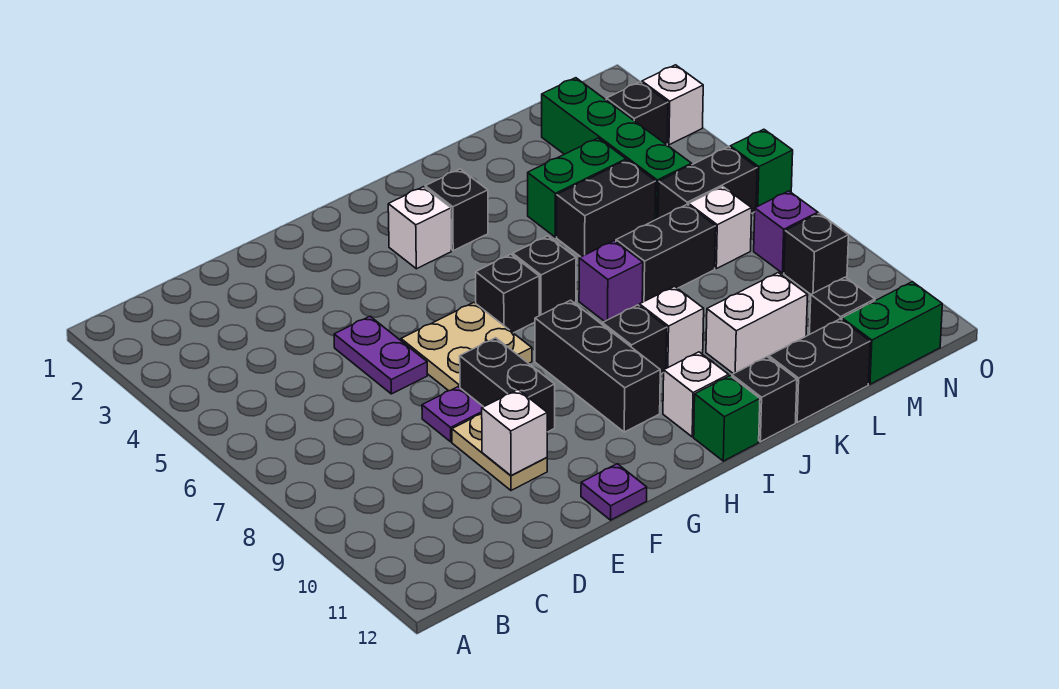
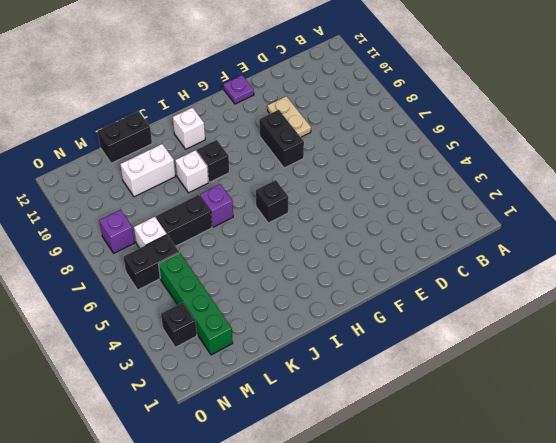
none -> purple 1x2 plate [334,316,427,394]
none -> purple 1x1 plate [422,387,483,442]
none -> tan 2x2 plate [401,303,532,391]
none -> white 1x1 brick [388,187,451,269]

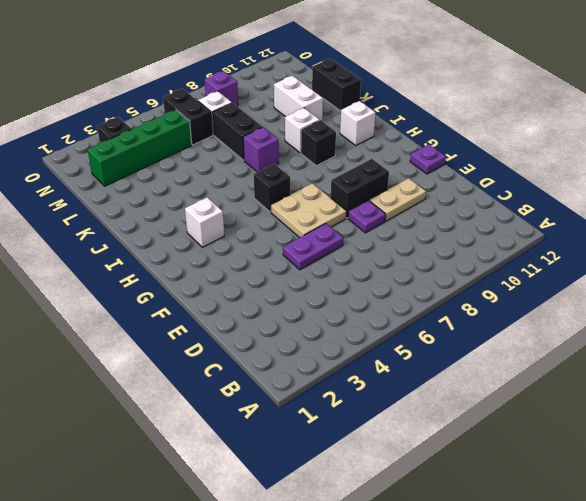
none -> black 1x3 brick [535,300,660,432]
none -> black 1x1 brick [425,169,488,251]
none -> black 1x1 brick [513,236,576,316]
none -> green 1x1 brick [694,376,760,461]

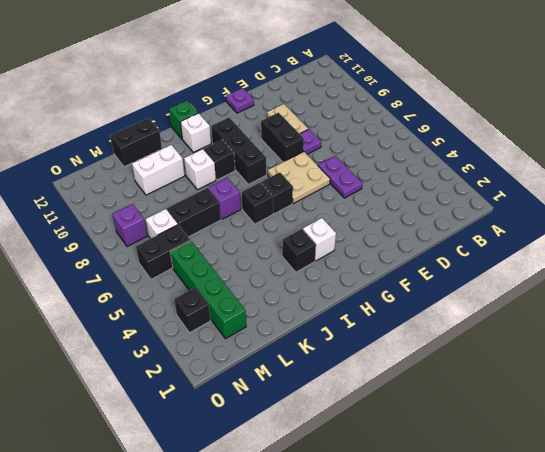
none -> black 1x1 brick [732,357,797,442]
none -> green 1x2 brick [528,138,626,237]
none -> black 1x2 brick [557,160,656,257]
none -> black 1x1 brick [809,277,875,334]

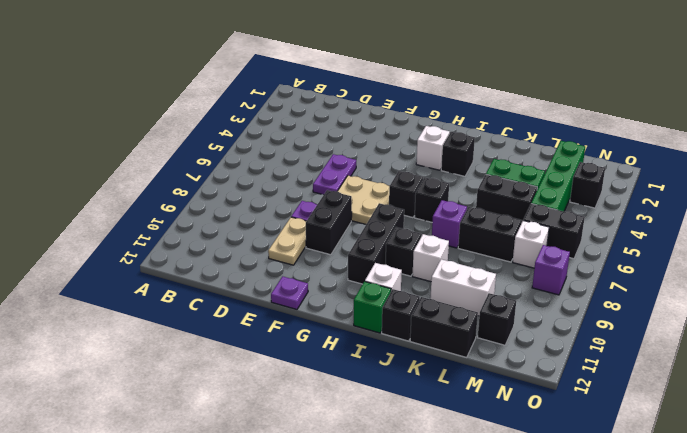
none -> green 1x2 brick [842,282,942,384]
none -> black 1x1 brick [784,213,849,294]
none -> white 1x1 brick [642,65,703,145]
none -> green 1x1 brick [730,129,793,207]

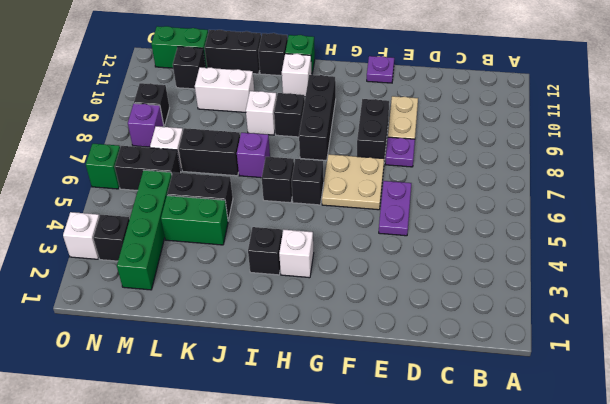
none -> white 1x1 brick [482,390,547,475]

